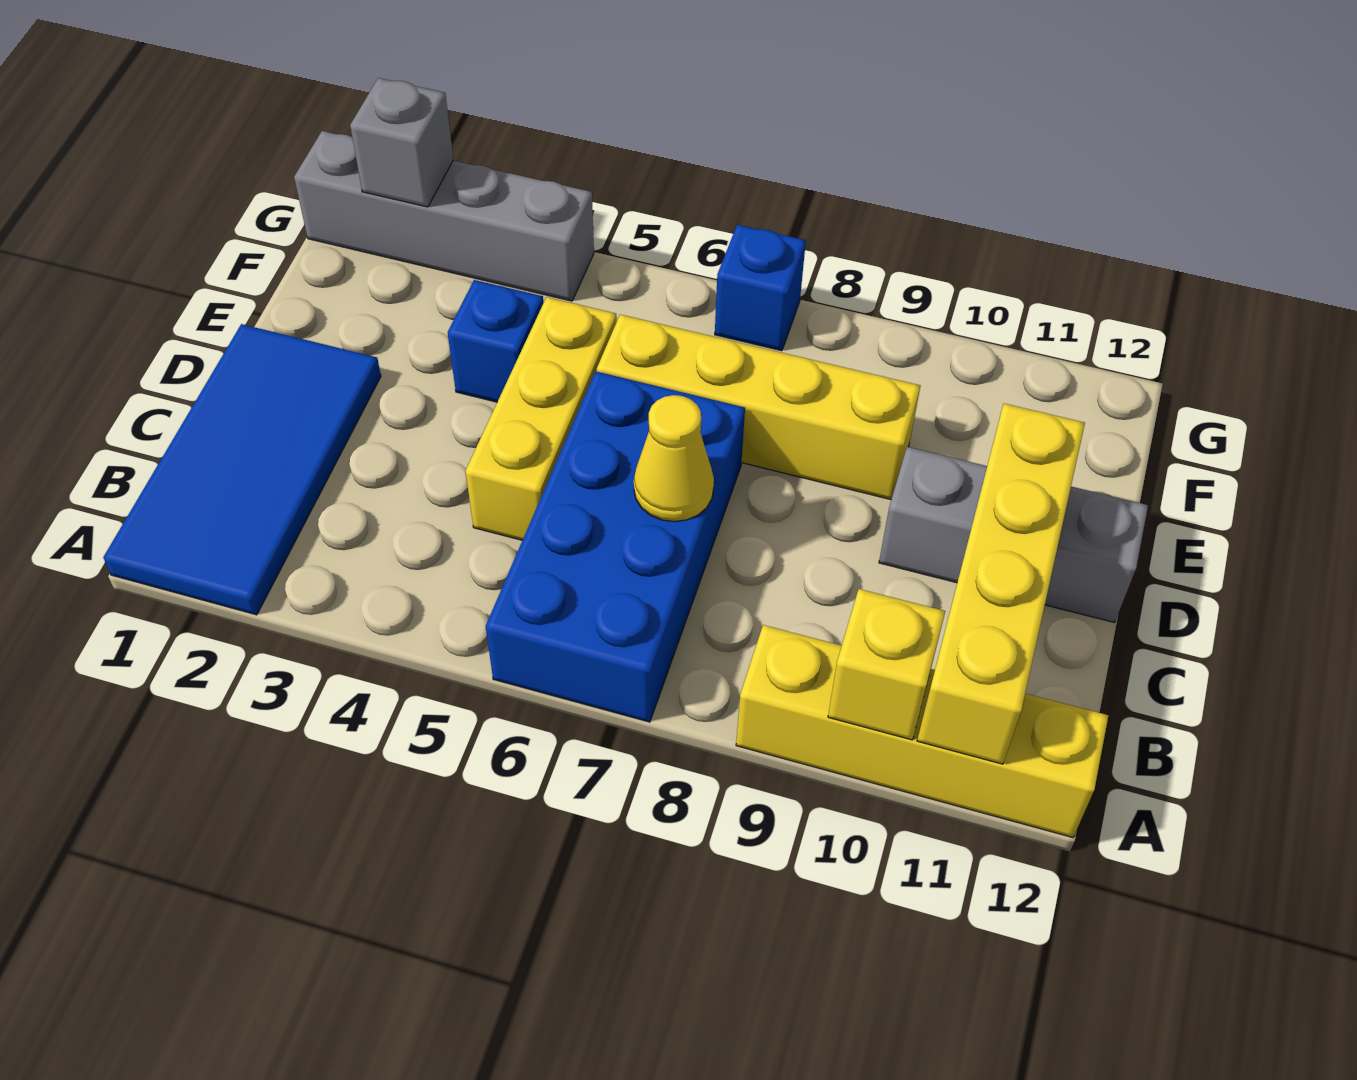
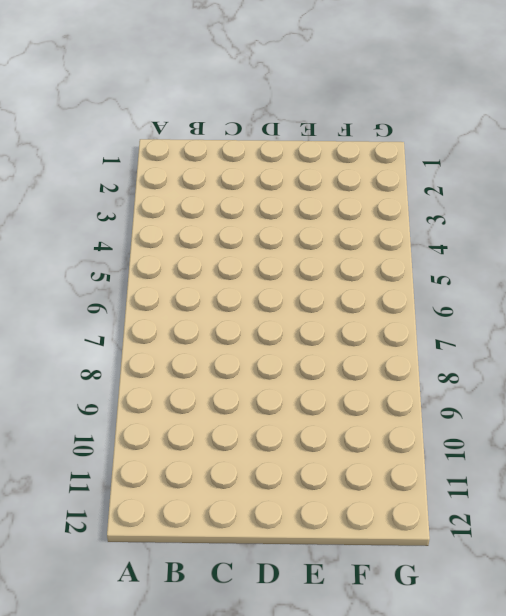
none -> blue 2x4 tile [103,324,381,615]
none -> blue 2x4 brick [486,371,745,722]
none -> yellow 1x4 brick [736,625,1108,838]

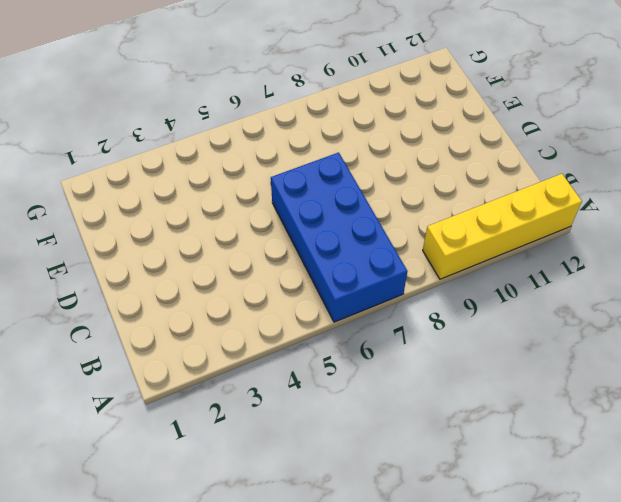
none -> blue 2x4 tile [103,324,381,615]
none -> yellow 1x3 brick [466,297,617,540]
none -> grey 1x3 brick [879,447,1148,623]

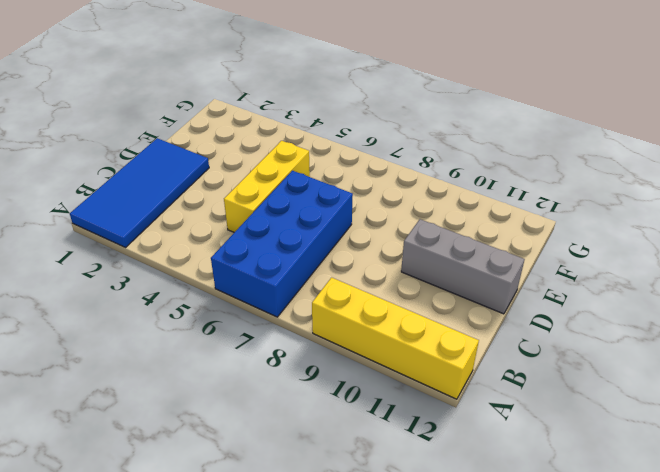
none -> blue 1x1 brick [448,280,543,402]
none -> yellow 1x4 brick [597,315,920,499]
none -> grey 1x4 brick [294,131,594,301]

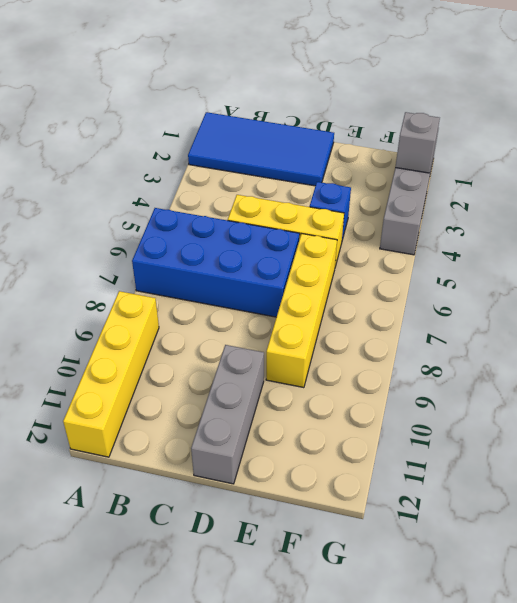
none -> blue 1x1 brick [715,225,806,351]
none -> yellow 1x1 brick [828,589,945,740]
none -> yellow 1x4 brick [917,404,1085,764]

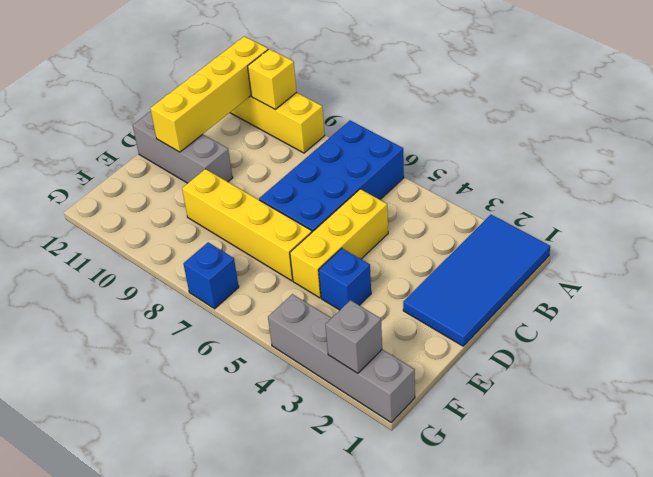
none -> yellow 1x1 cone [634,395,714,522]

